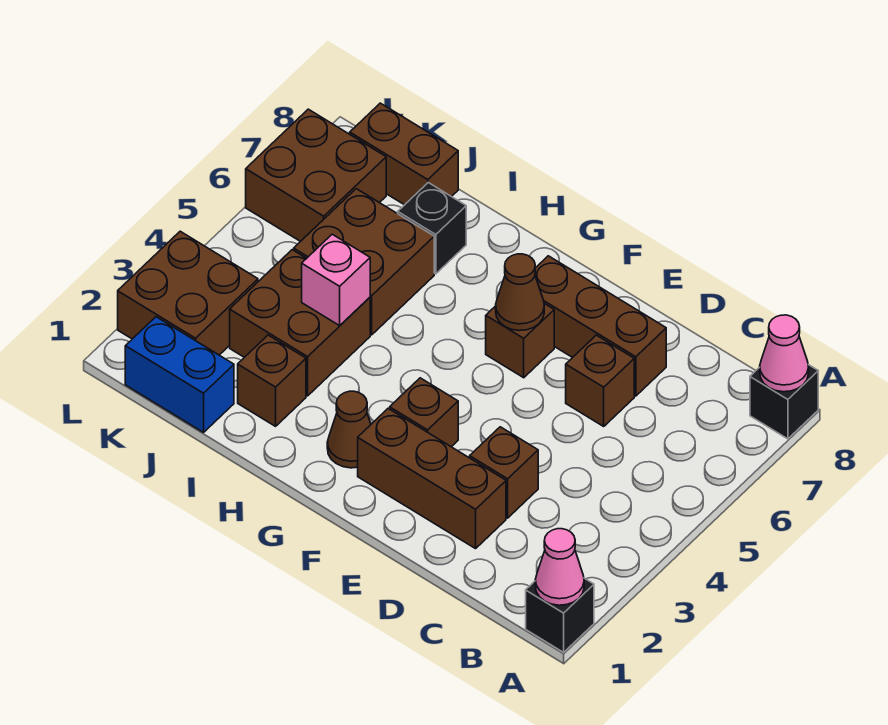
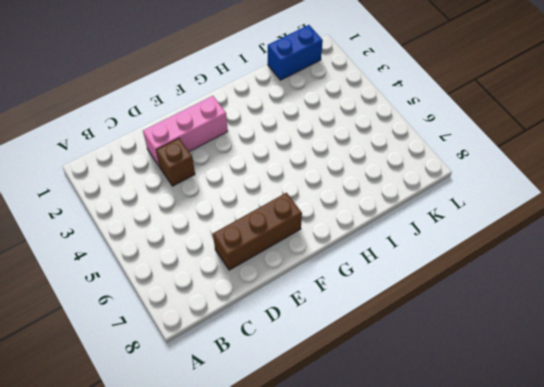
pink 1x3 brick [143,96,228,167] -> brown 1x3 brick [358,409,506,549]
none -> black 1x1 brick [526,578,594,652]
none -> black 1x1 brick [750,365,818,439]
none -> brown 1x1 brick [566,335,634,426]

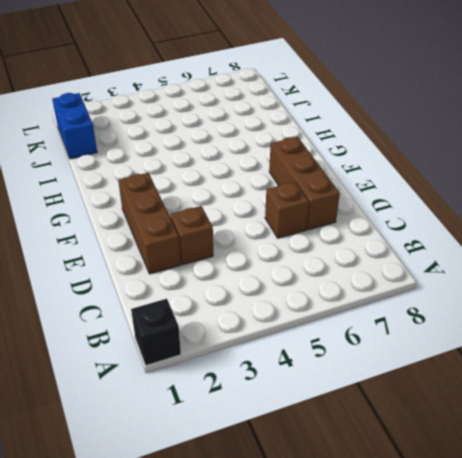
none -> black 1x1 brick [750,365,818,439]
none -> brown 1x1 brick [390,378,458,447]
none -> brown 1x1 brick [486,303,554,378]

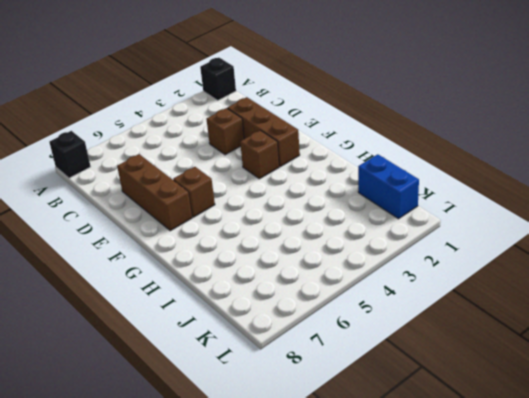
none -> brown 1x1 brick [566,335,634,426]
none -> brown 1x1 cone [327,391,371,468]
none -> brown 1x1 brick [238,335,306,426]

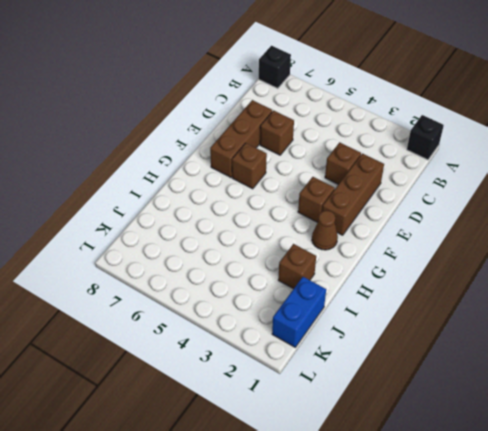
none -> brown 2x2 brick [230,250,370,396]
none -> brown 2x2 brick [294,189,434,335]
none -> black 1x1 brick [398,183,466,274]

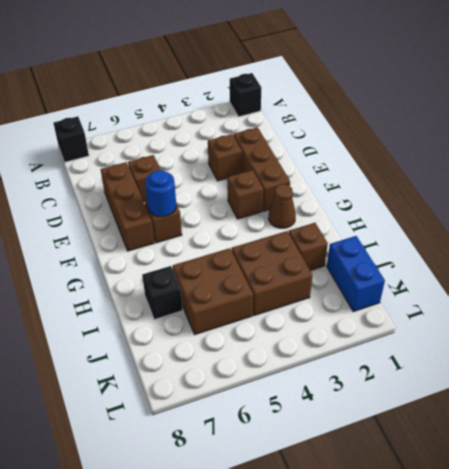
blue 1x1 round brick [145,170,176,217] -> brown 1x1 cone [496,254,544,331]
none -> brown 1x2 brick [350,103,458,205]
none -> brown 2x2 brick [118,231,258,355]
none -> brown 2x2 brick [246,109,386,242]

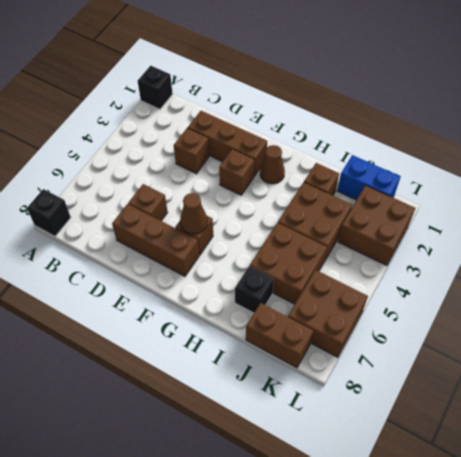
none -> pink 1x1 cone [535,529,584,605]
none -> pink 1x1 cone [760,315,809,392]
none -> pink 1x1 brick [302,234,370,326]

